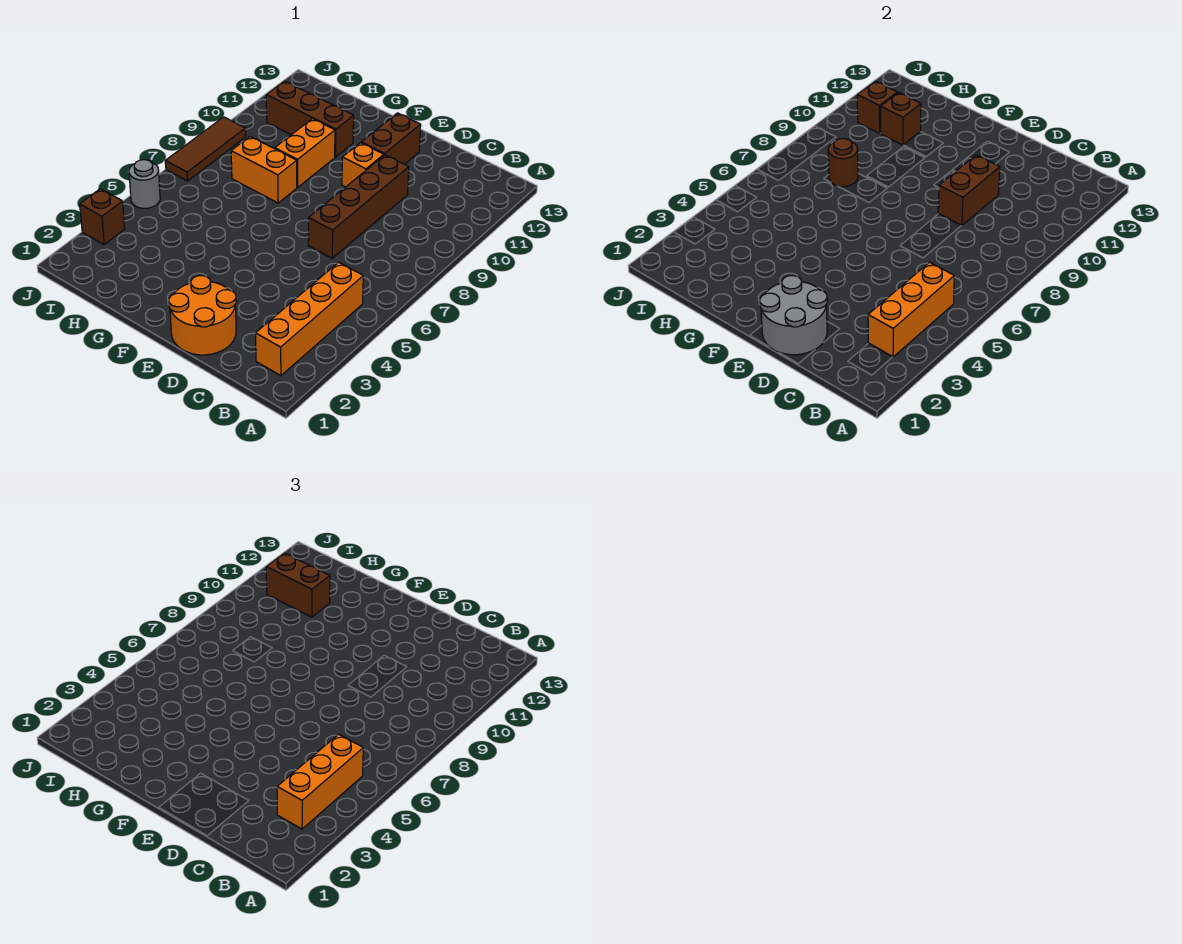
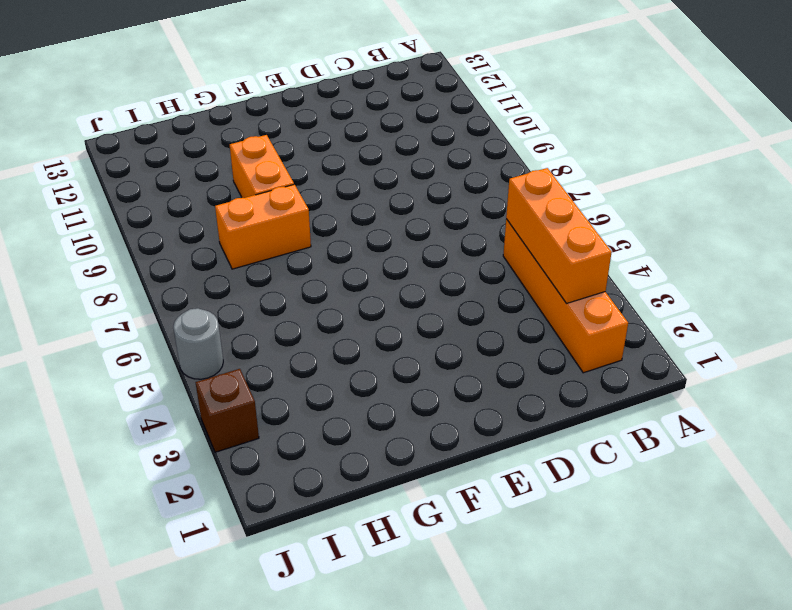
none -> orange 2x2 round brick [169,276,236,355]
none -> brown 1x4 brick [308,155,409,258]
none -> orange 1x1 brick [342,143,384,187]

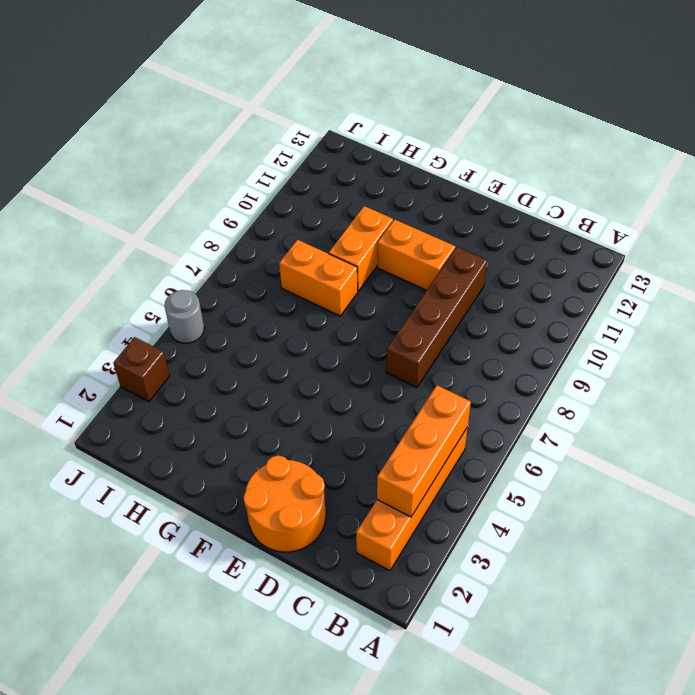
orange 1x2 brick [377,219,455,290] -> orange 1x1 brick [342,143,384,187]
none -> brown 1x2 brick [361,113,421,164]
none -> brown 1x3 brick [266,81,354,157]
none -> brown 1x3 tile [165,117,246,181]

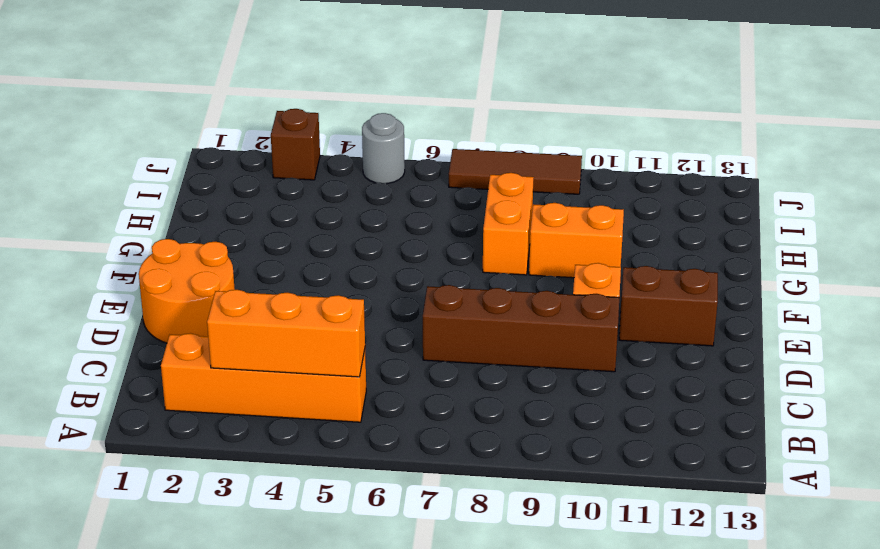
none -> brown 1x3 brick [266,81,354,157]
none -> grey 2x2 round brick [760,276,827,355]
none -> brown 1x2 brick [938,155,1000,226]

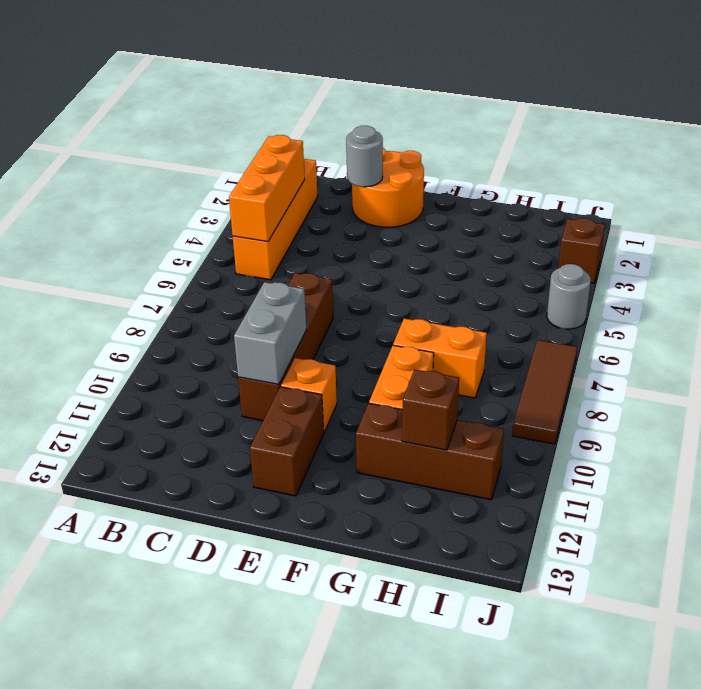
grey 1x1 round brick [346,126,383,187] -> grey 2x2 round brick [760,276,827,355]
grey 1x2 brick [234,282,307,384] -> brown 1x2 brick [938,155,1000,226]
none -> brown 1x1 round brick [828,138,858,187]
none -> brown 1x1 brick [857,81,897,133]
none -> orange 1x3 brick [277,734,363,829]

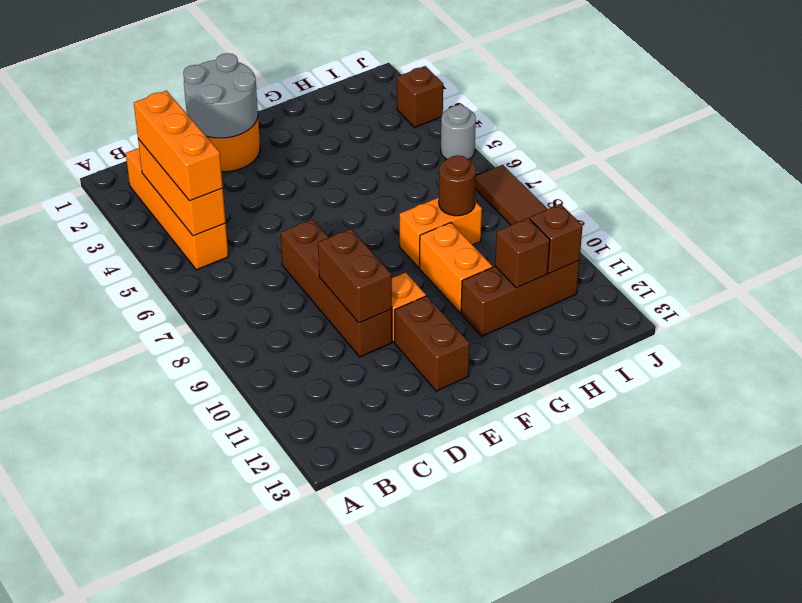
none -> brown 1x2 brick [266,553,330,617]

